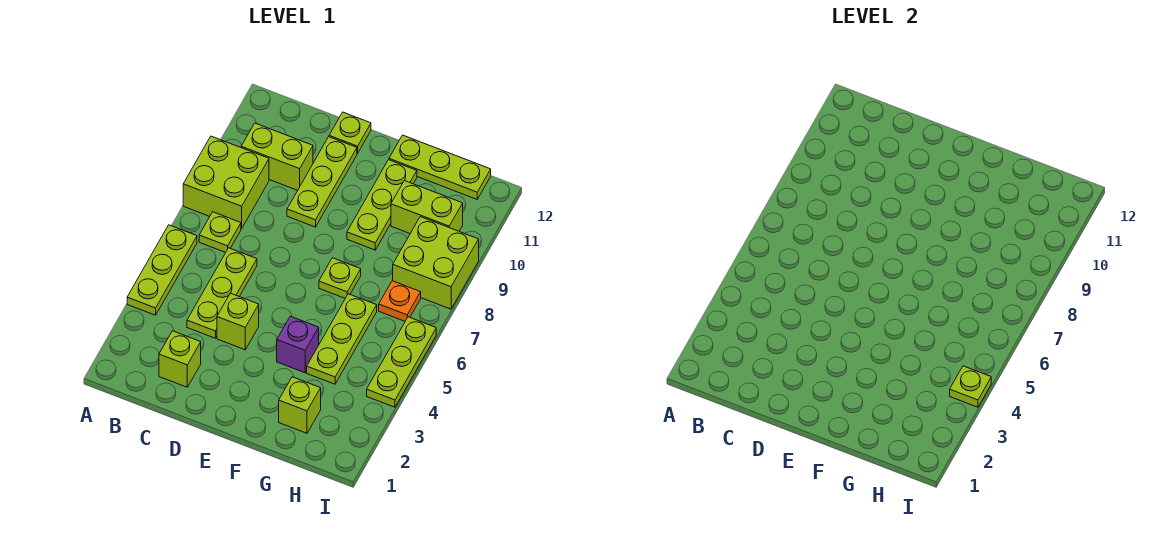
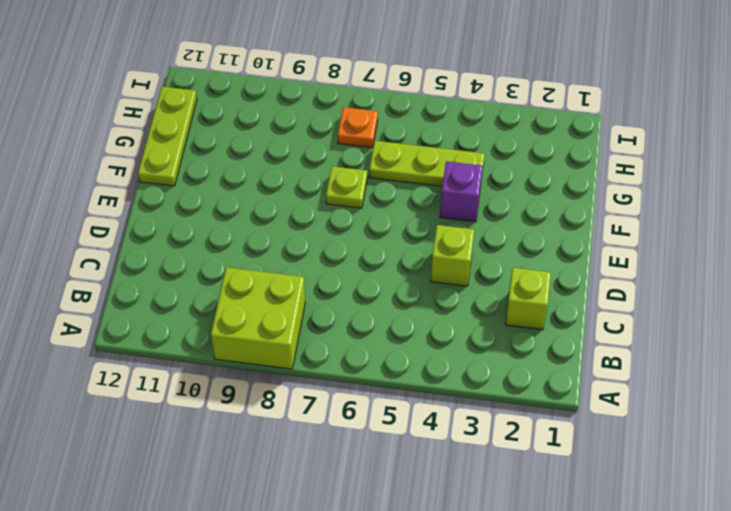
none -> lime 1x3 plate [127,225,197,315]
none -> lime 1x1 plate [199,212,241,253]
none -> lime 1x2 brick [241,123,313,190]

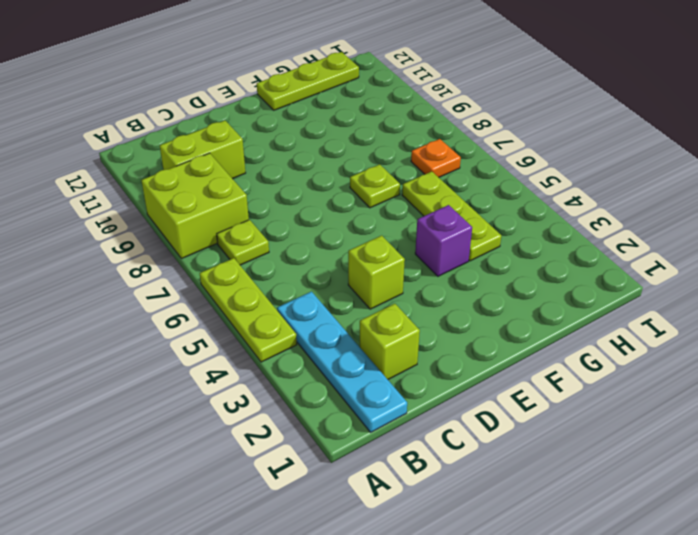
cyan 1x4 plate [277,292,407,432] -> none
none -> lime 1x3 plate [187,248,257,338]
none -> lime 1x3 plate [287,137,357,227]
none -> lime 1x1 plate [329,112,371,153]

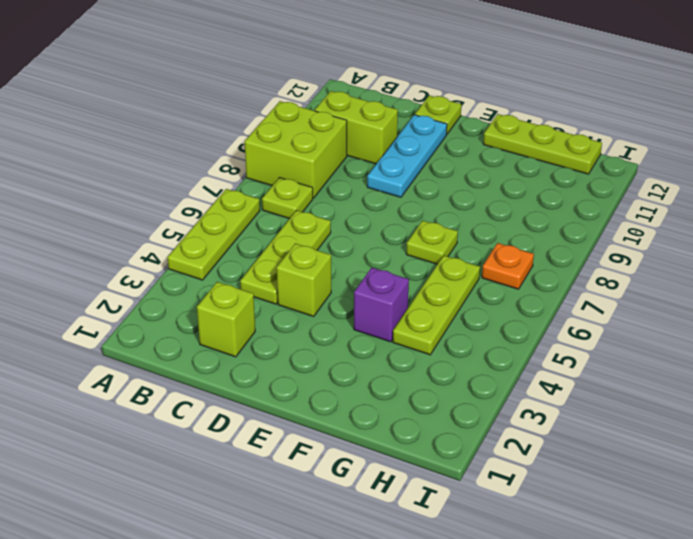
cyan 1x3 plate [367,115,447,197] -> lime 1x3 plate [287,137,357,227]
none -> lime 1x3 plate [347,160,417,250]
none -> lime 1x1 brick [279,377,321,433]
none -> lime 1x2 brick [391,181,463,233]

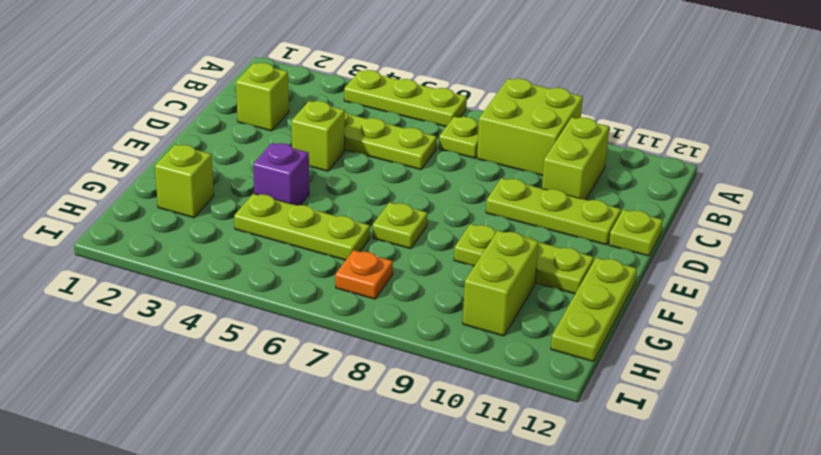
none -> lime 2x2 brick [393,217,479,309]
none -> lime 1x3 plate [367,317,436,407]
none -> lime 1x1 plate [950,366,991,407]

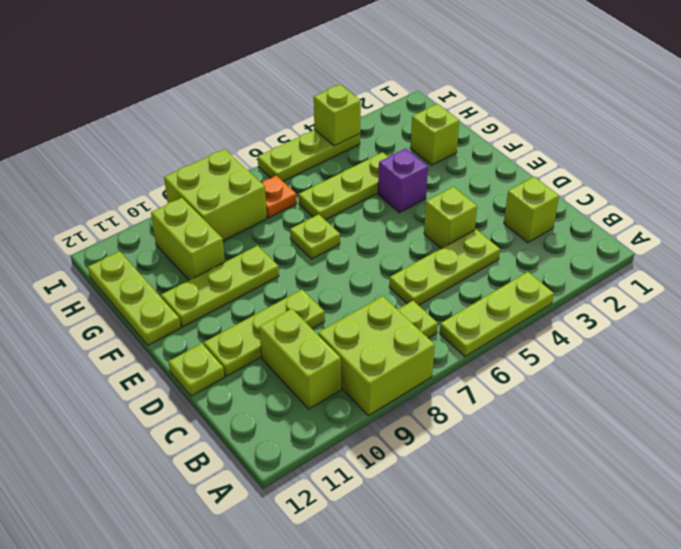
lime 1x1 brick [314,84,361,146] -> lime 1x1 plate [950,366,991,407]

